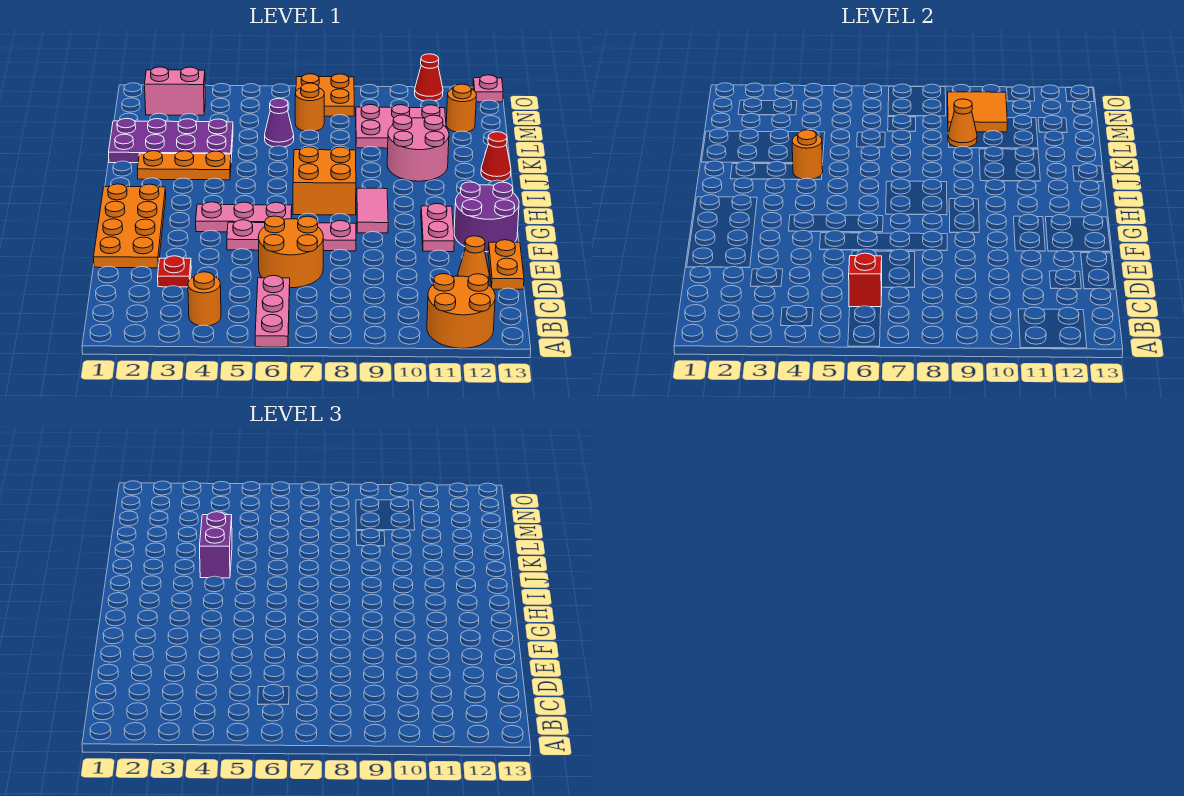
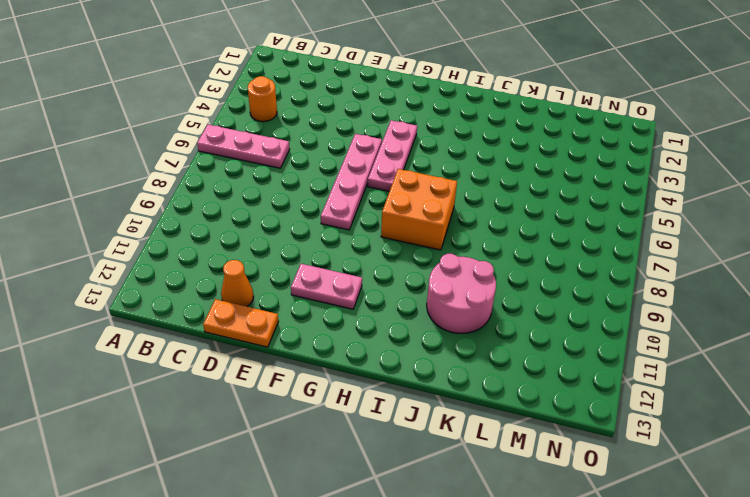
none -> orange 2x2 round brick [427,274,495,348]
none -> red 1x1 plate [158,256,191,287]
none -> orange 2x2 round brick [258,216,323,288]
none -> orange 2x4 plate [94,184,166,268]

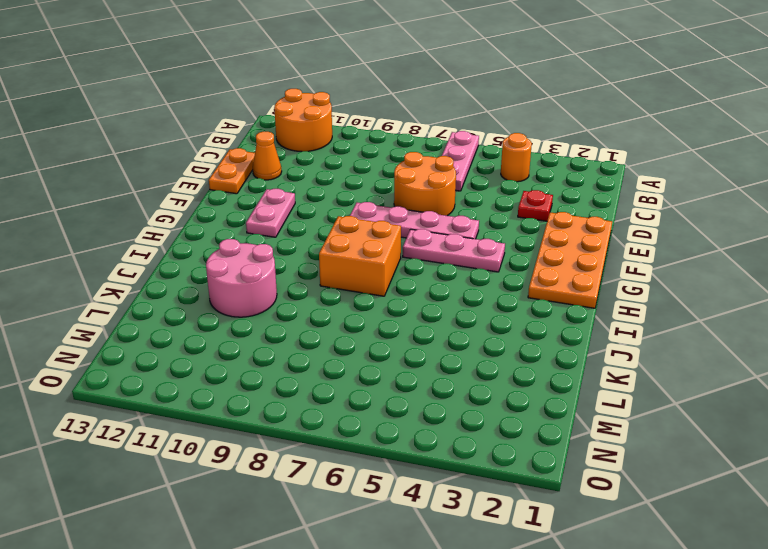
none -> purple 2x2 round brick [454,182,519,252]
none -> pink 1x2 tile [357,188,388,233]
none -> orange 1x3 plate [137,151,231,180]
none -> red 1x1 cone [481,132,511,181]

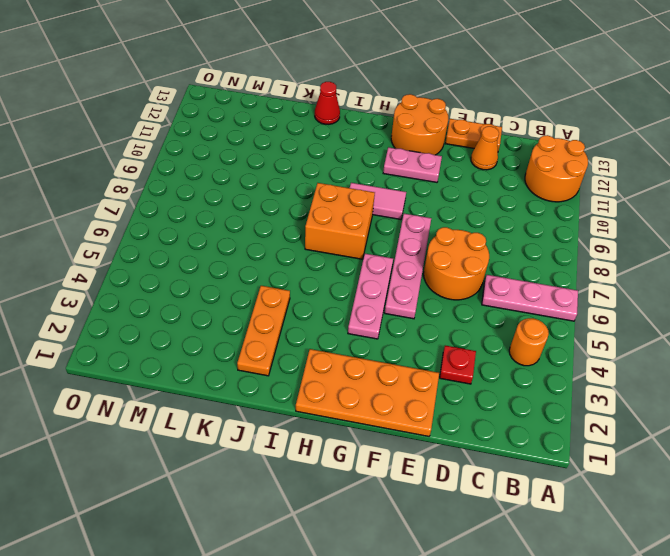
orange 2x2 round brick [391,94,448,155] -> purple 2x2 round brick [454,182,519,252]
none -> pink 2x2 round brick [387,115,449,181]
none -> purple 2x4 plate [109,118,233,163]
none -> purple 1x1 cone [265,98,294,147]
none -> pink 2x3 plate [356,104,446,148]

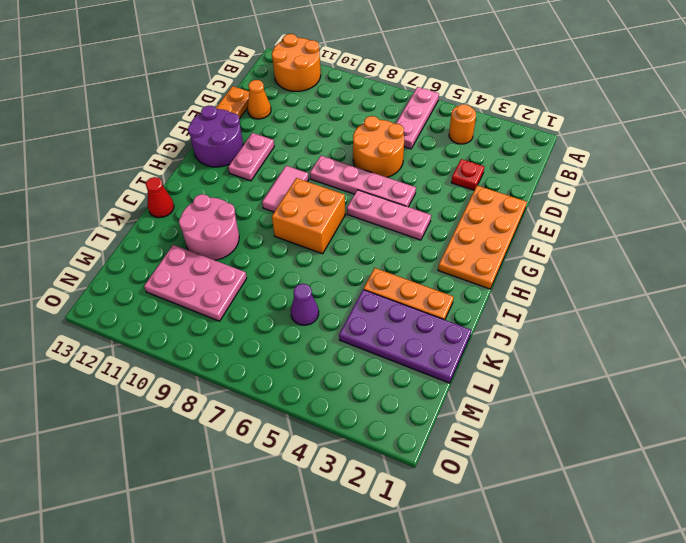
none -> orange 1x1 round brick [295,83,324,131]
none -> orange 1x1 round brick [446,84,477,132]
none -> pink 1x2 brick [145,67,205,115]
none -> orange 2x2 plate [296,74,354,116]

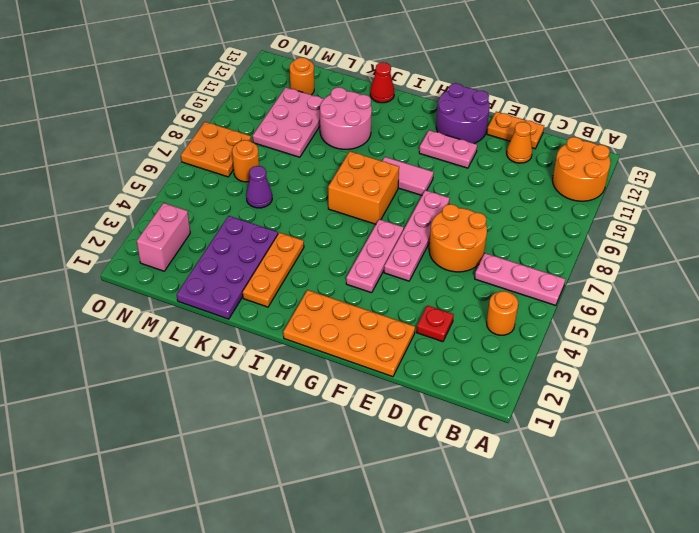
none -> red 1x1 cone [415,54,443,101]
none -> pink 1x1 plate [473,75,503,102]
none -> red 1x1 brick [849,253,882,307]
none -> orange 1x1 round brick [792,130,823,179]

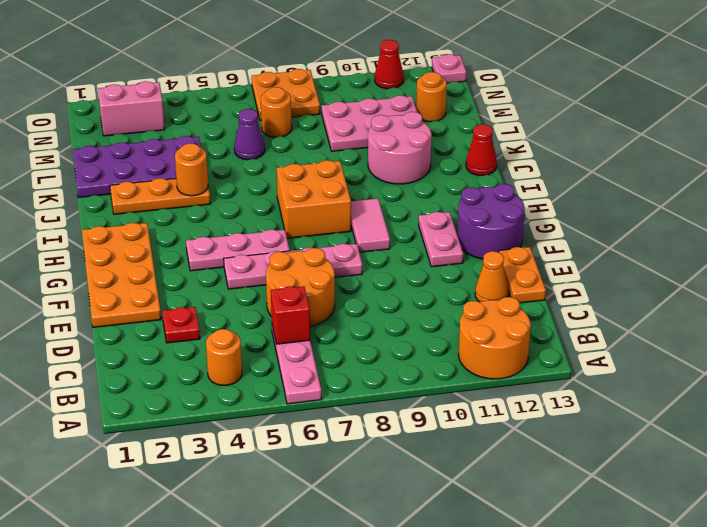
none -> orange 1x1 cone [948,99,977,147]
none -> orange 2x2 tile [947,92,1007,132]
none -> purple 1x2 brick [200,512,232,578]

